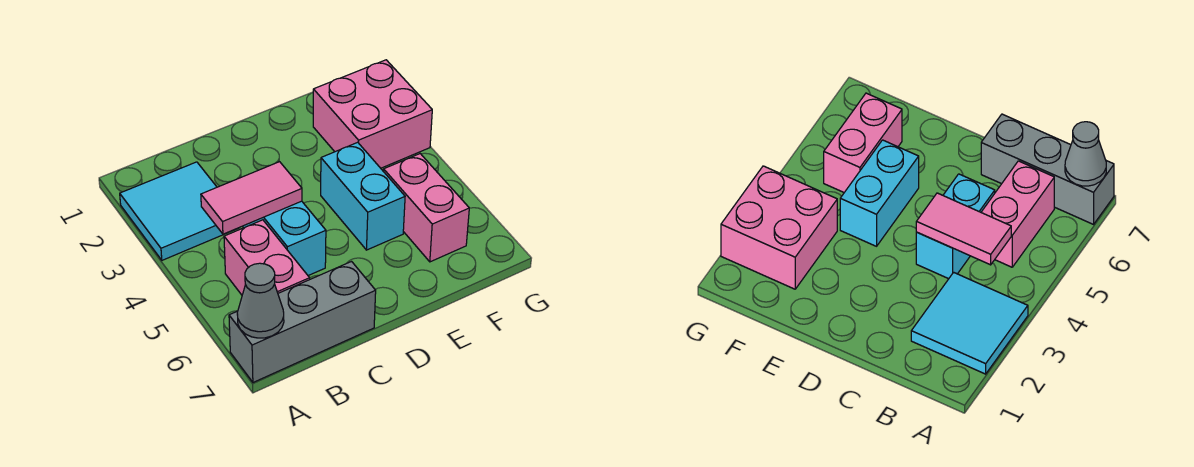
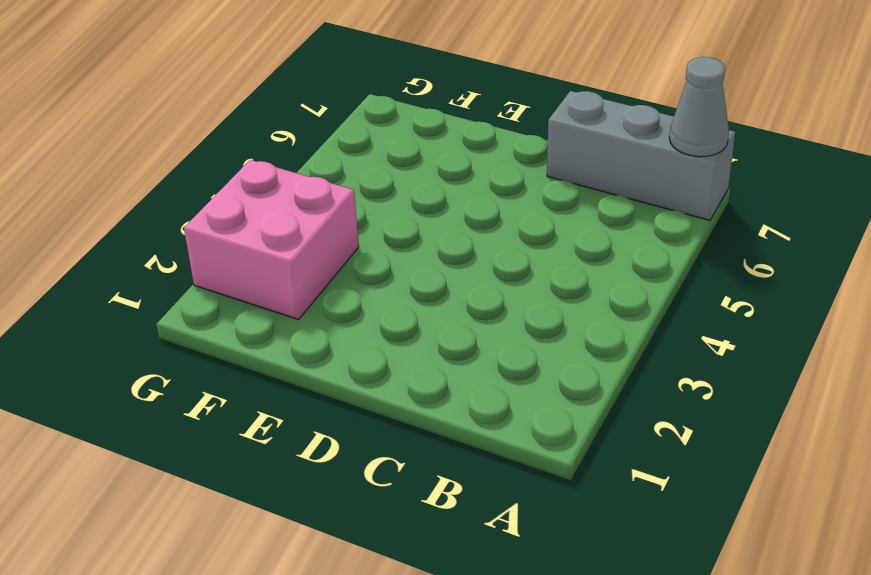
none -> cyan 2x2 tile [120,162,240,260]
none -> pink 1x2 brick [224,220,310,295]

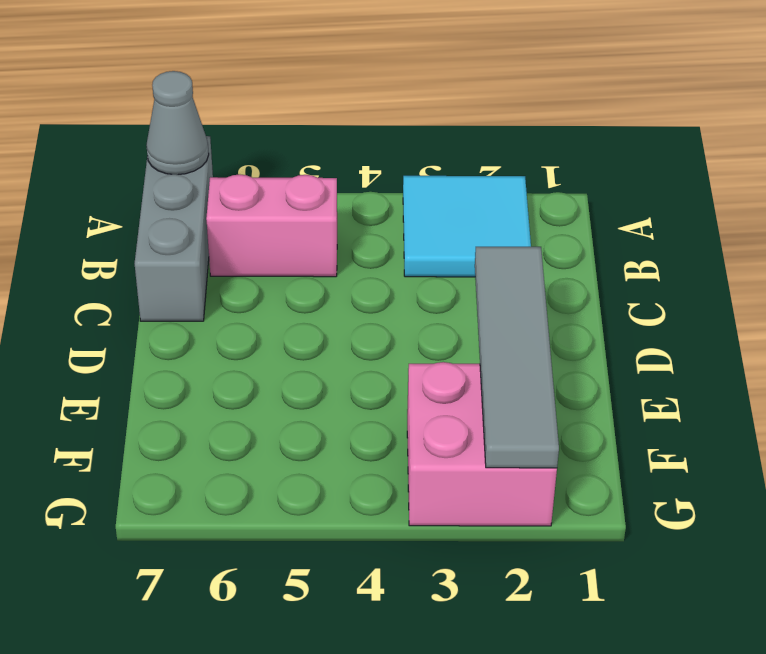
grey 1x4 tile [475,247,559,468] -> none
none -> cyan 1x2 brick [243,201,326,276]
none -> cyan 1x2 brick [321,142,405,250]

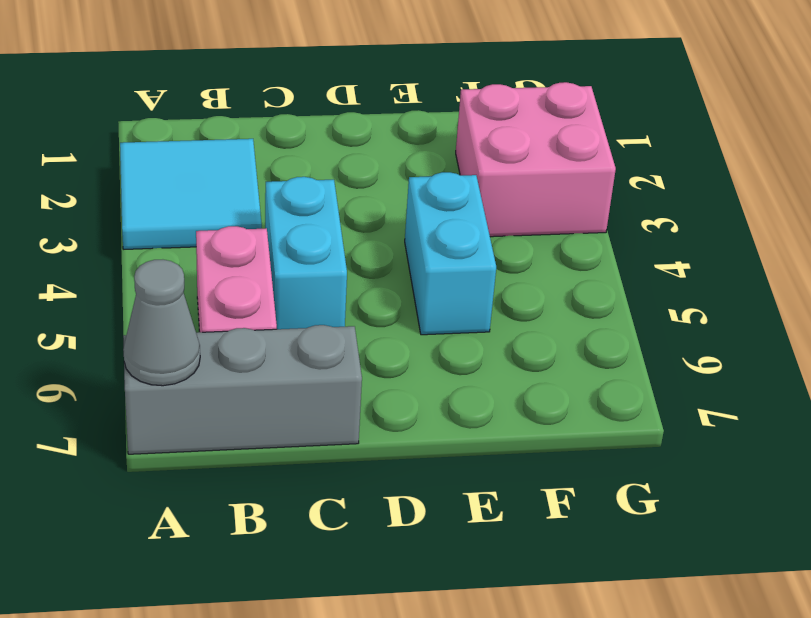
none -> pink 1x2 brick [384,154,469,262]
none -> pink 1x2 tile [201,162,302,234]

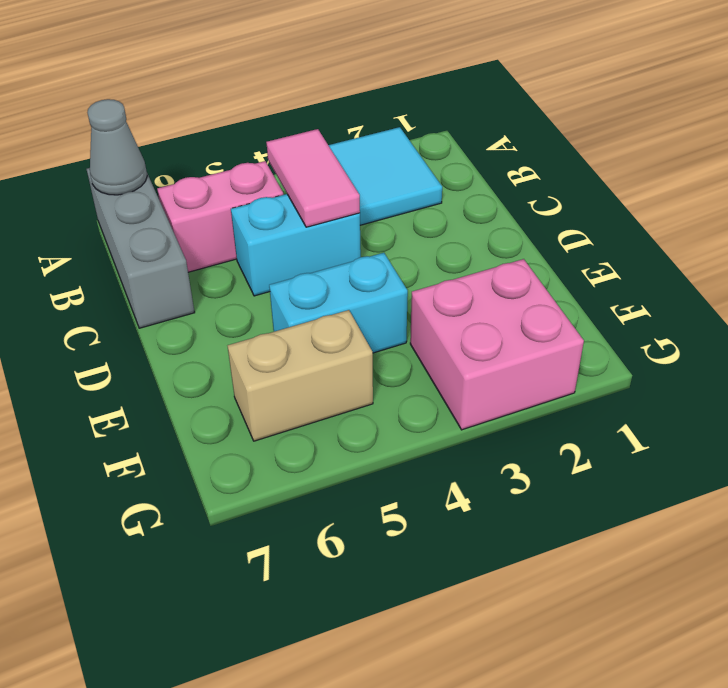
tan 1x2 brick [228,310,373,441] -> pink 1x2 brick [384,154,469,262]

